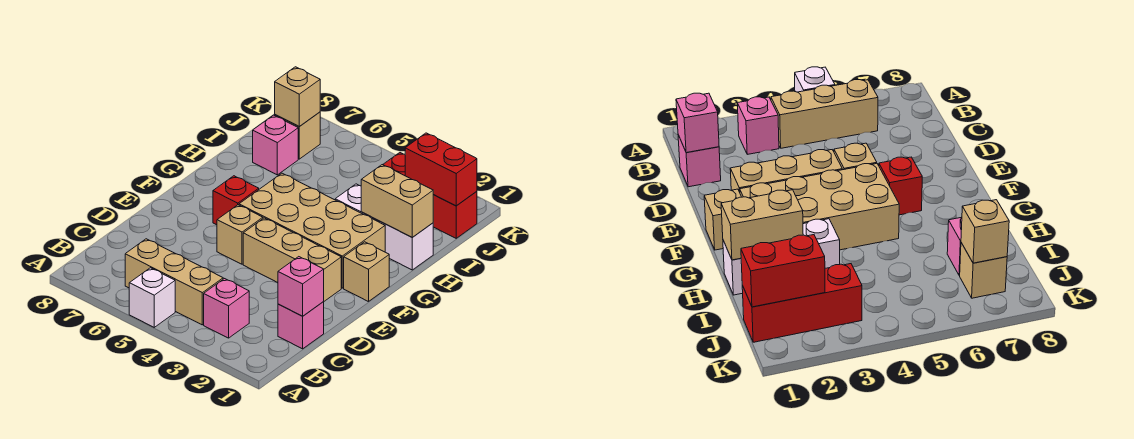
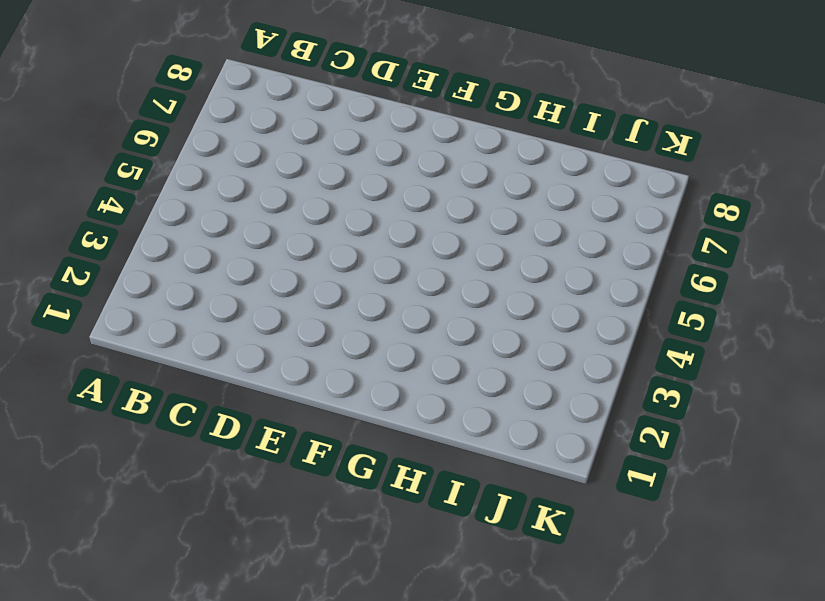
none -> white 1x1 brick [129,268,175,327]
none -> pink 1x1 brick [204,279,249,338]
none -> tan 1x3 brick [125,239,223,325]

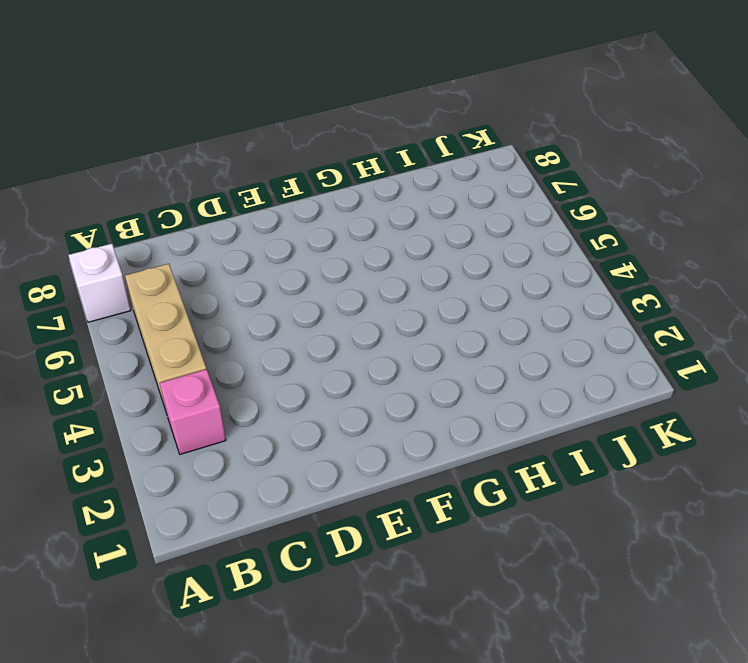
white 1x1 brick [68,244,131,322] -> white 1x1 brick moved to [129,268,175,327]
none -> pink 1x1 brick [278,302,324,349]
none -> tan 1x3 brick [243,218,341,302]
none -> tan 1x1 brick [217,205,263,264]

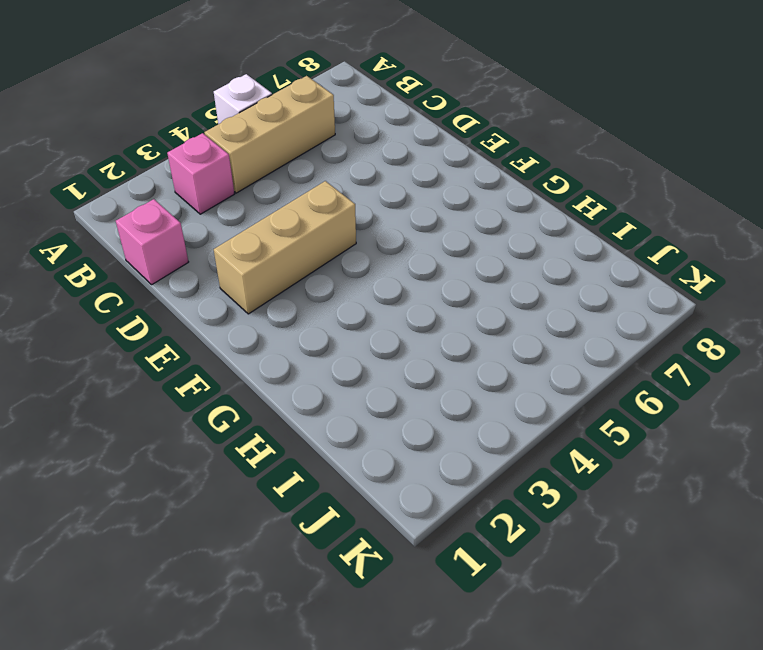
none -> tan 1x1 brick [217,205,263,264]
none -> tan 1x1 brick [344,242,389,302]
none -> tan 2x4 brick [239,173,385,288]

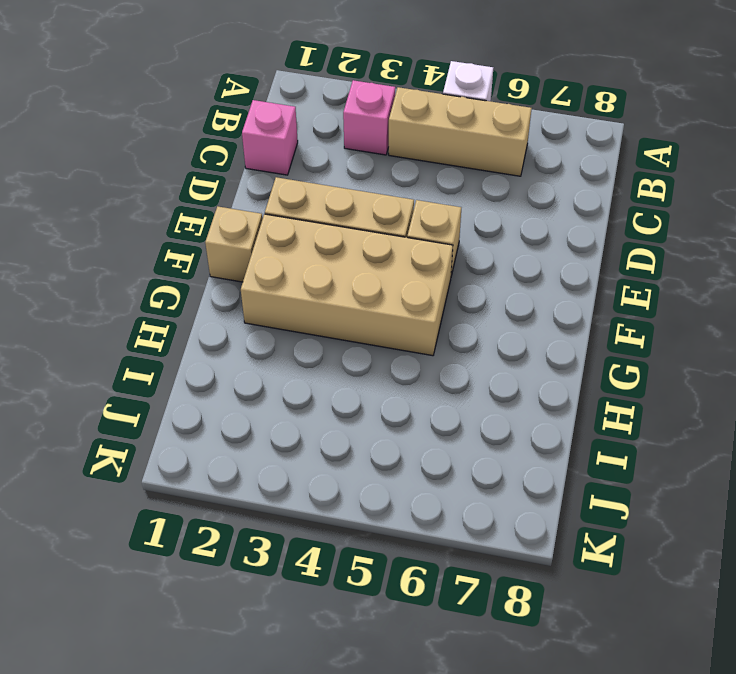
none -> red 1x1 brick [213,176,259,225]
none -> white 1x3 brick [335,184,433,270]
none -> pink 1x1 brick [253,115,298,175]

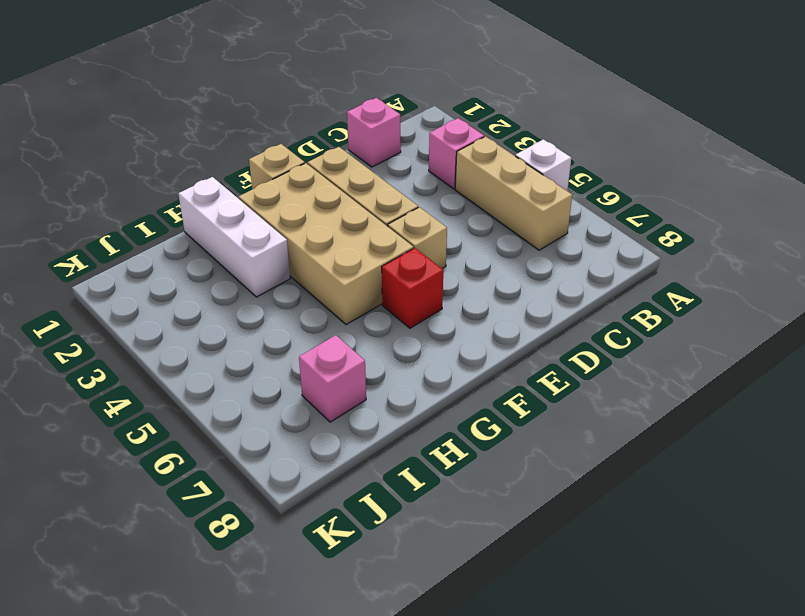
none -> red 1x3 brick [383,153,477,238]
none -> tan 1x1 brick [275,112,320,159]
none -> pink 1x1 brick [278,257,324,316]

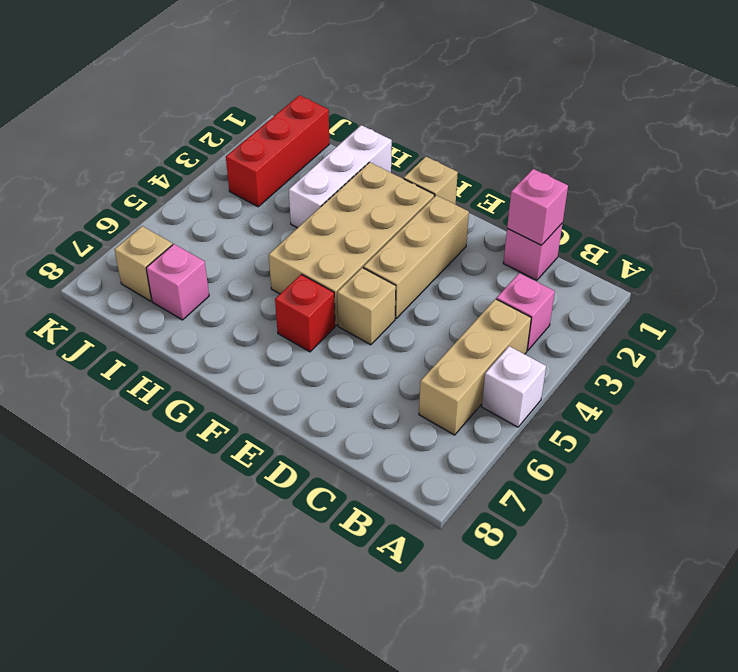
none -> tan 1x2 brick [361,165,433,237]
none -> red 1x2 brick [405,133,477,206]
none -> tan 1x1 brick [275,67,320,127]

